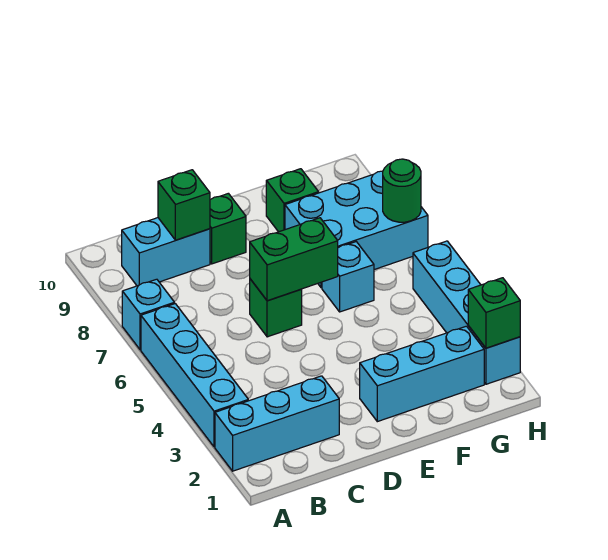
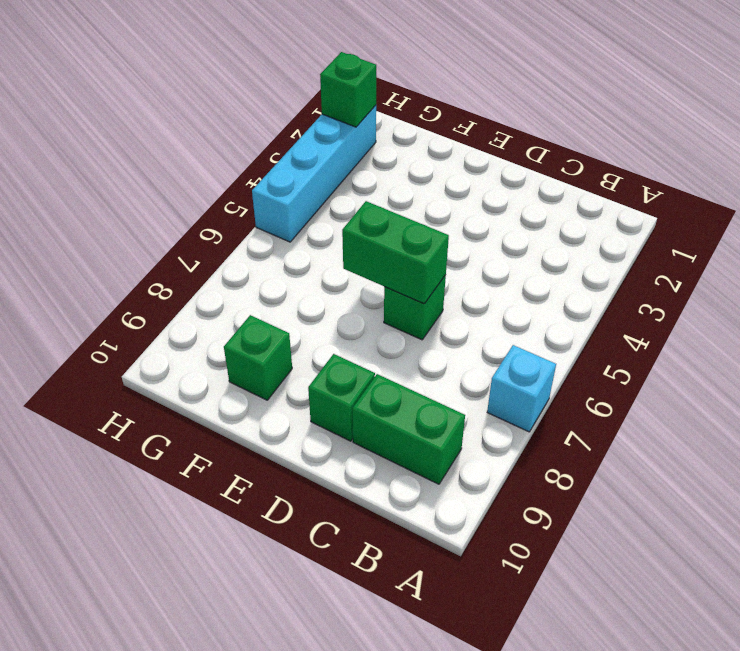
green 1x2 brick [352,374,465,484] -> cyan 1x2 brick [122,218,210,286]
none -> cyan 1x3 brick [215,376,339,471]
none -> cyan 1x4 brick [141,304,248,447]
none -> cyan 1x3 brick [360,326,484,422]

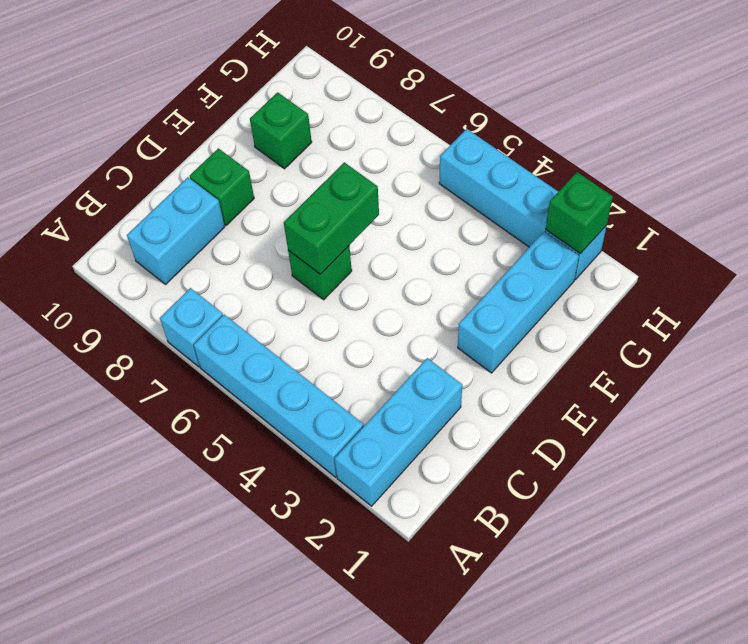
none -> cyan 1x1 brick [322,242,374,312]
none -> cyan 2x3 brick [285,171,428,288]
none -> green 1x1 brick [158,170,210,240]

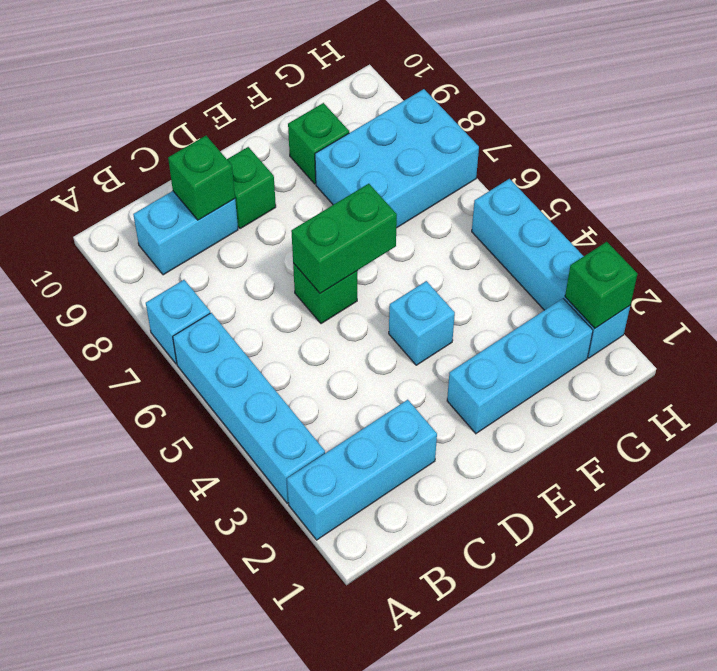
cyan 1x1 brick [389,281,455,365] -> cyan 1x1 brick moved to [322,242,374,312]
none -> green 1x1 round brick [383,159,421,222]

